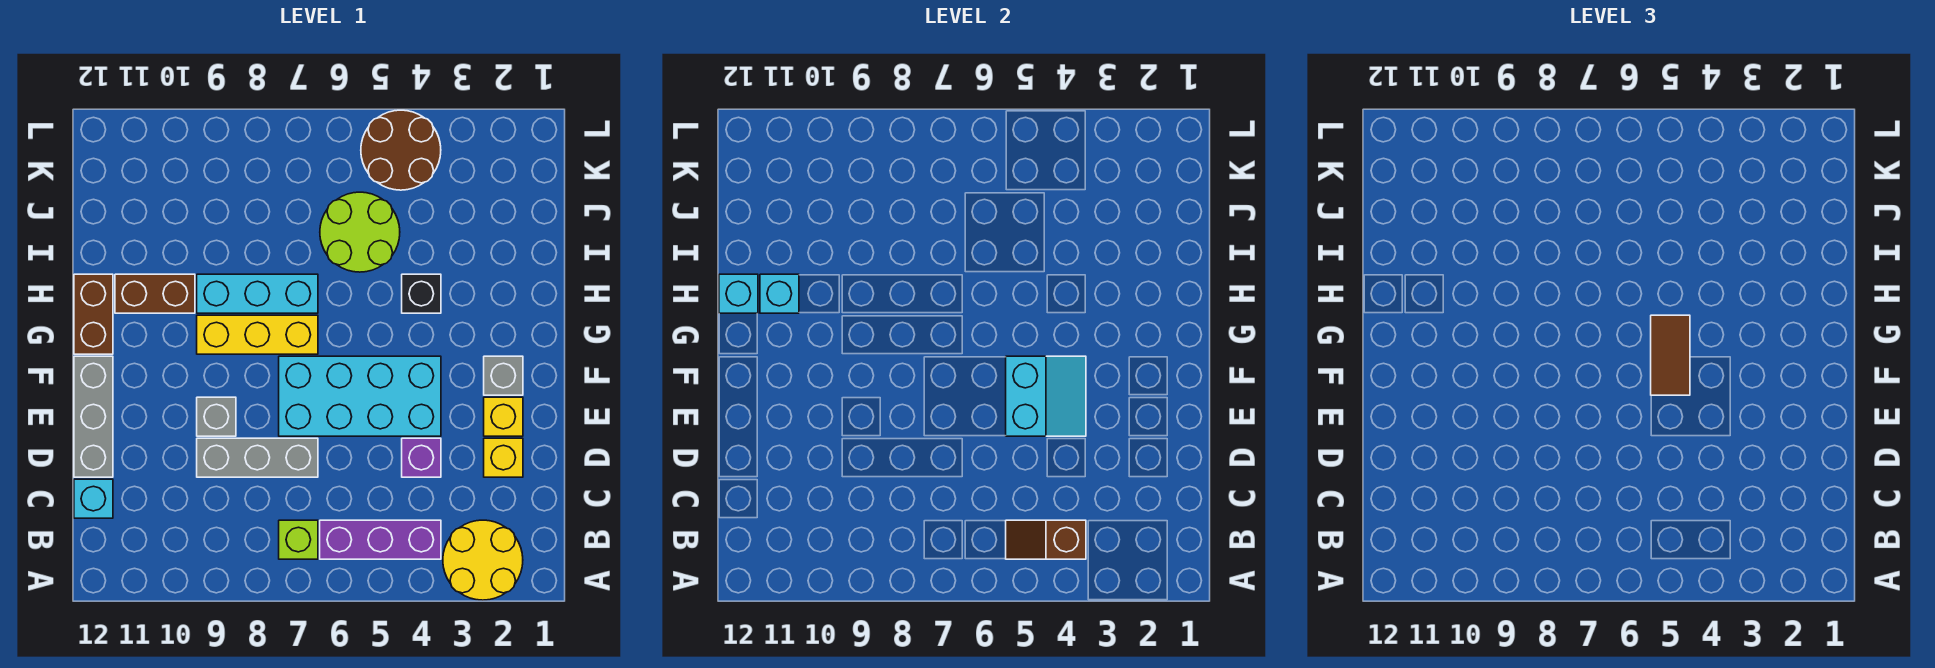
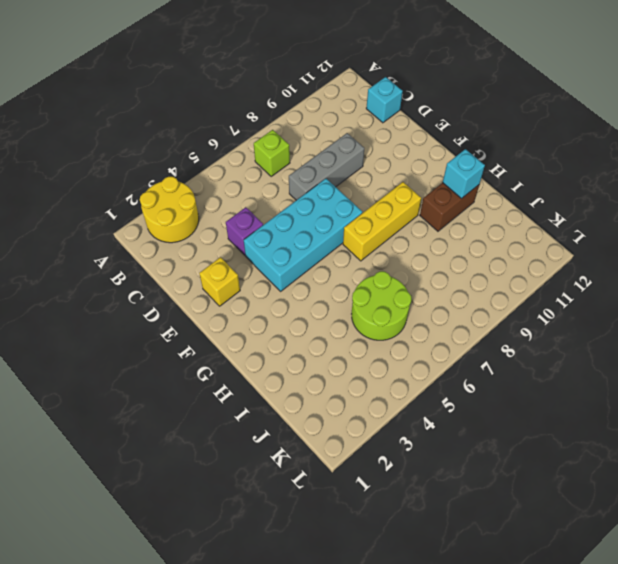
none -> purple 1x3 brick [320,520,441,559]
none -> yellow 1x1 brick [484,438,523,477]
none -> grey 1x3 brick [74,356,113,477]

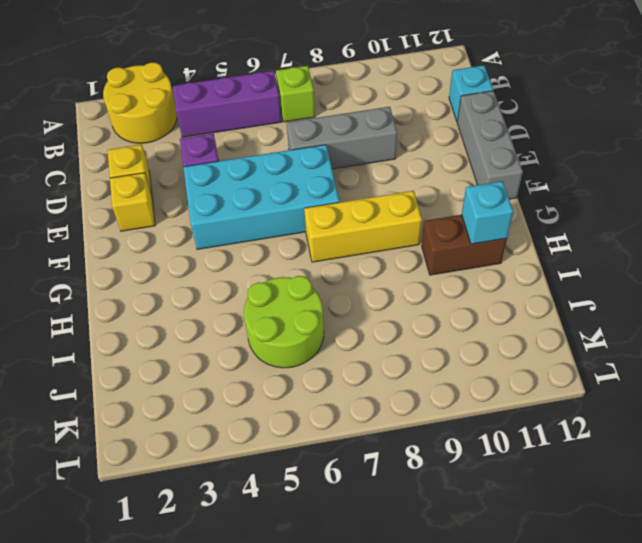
none -> grey 1x1 brick [197,397,236,436]
none -> grey 1x1 brick [484,356,523,395]
none -> brown 1x2 brick [74,274,113,354]

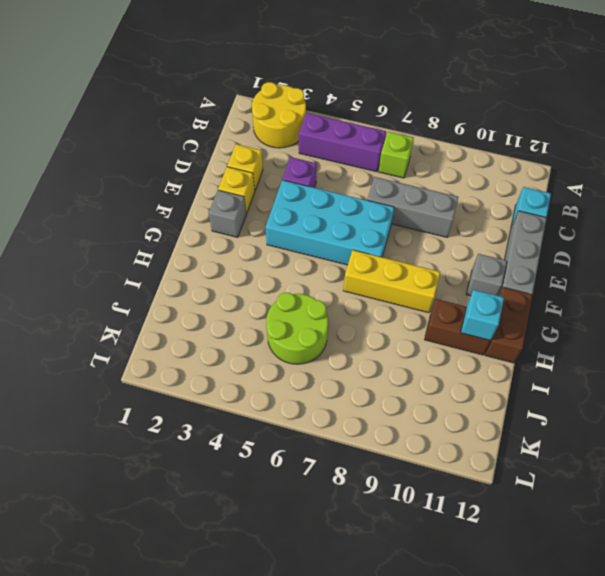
grey 1x1 brick [466,254,507,296] -> grey 1x1 brick moved to [197,397,236,436]
none -> black 1x1 brick [402,274,441,313]
none -> cyan 1x3 brick [197,274,318,313]
none -> brown 2x2 round brick [361,110,441,190]

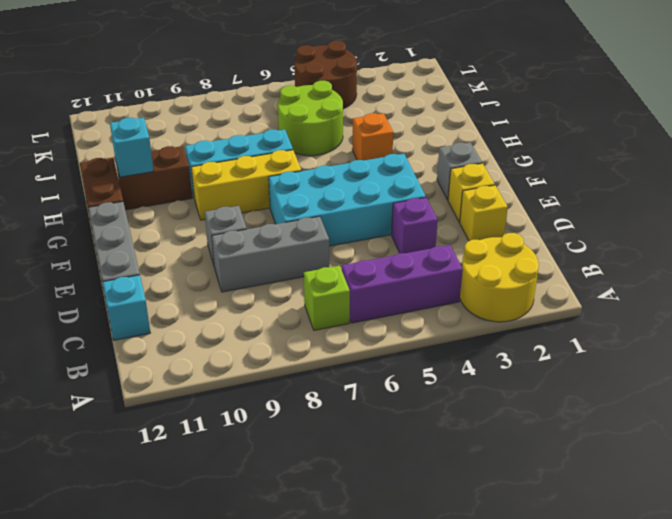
orange 1x1 brick [352,113,393,161] -> black 1x1 brick [402,274,441,313]
none -> brown 1x2 slope [1006,520,1086,559]
none -> cyan 2x2 slope [1006,356,1086,436]
none -> cyan 1x1 brick [719,274,758,313]

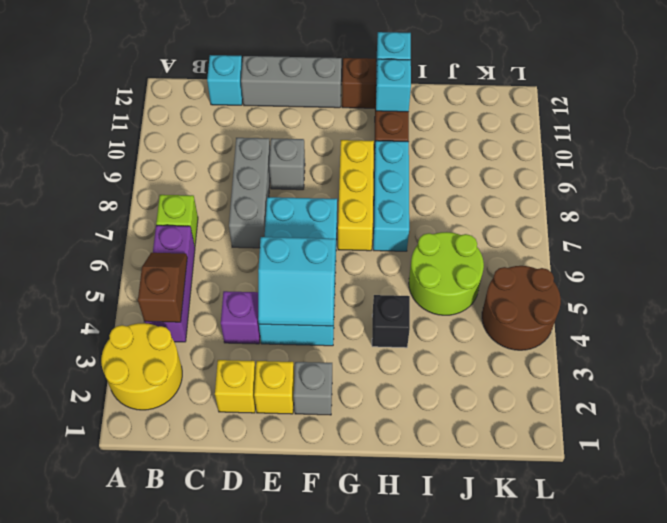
none -> brown 1x2 tile [1651,315,1690,395]

